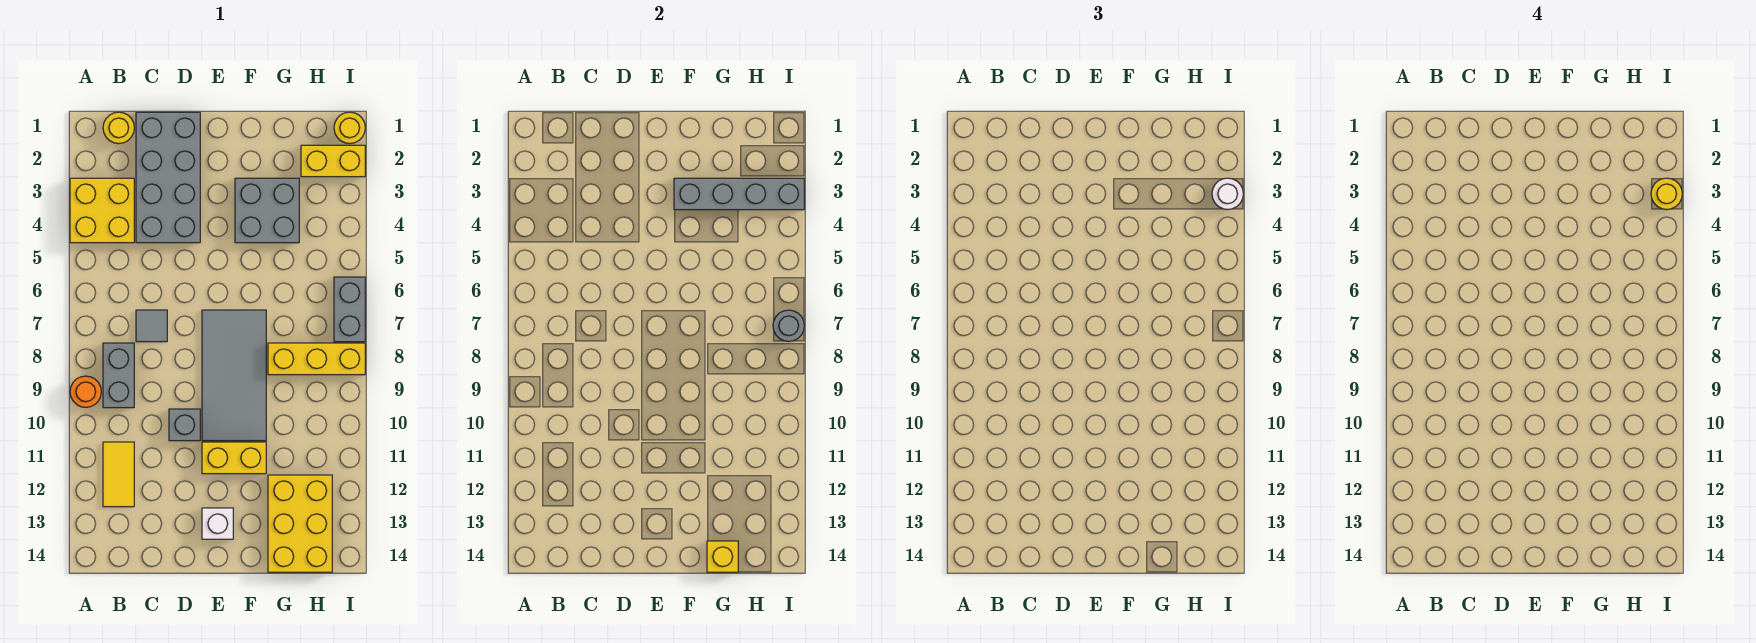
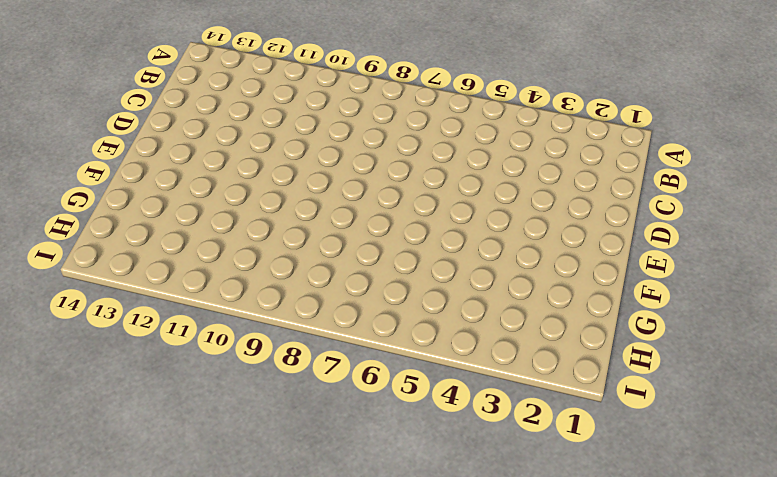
none -> yellow 2x2 brick [70,178,134,243]
none -> orange 1x1 round brick [70,376,101,407]
none -> yellow 1x1 round brick [103,112,134,144]

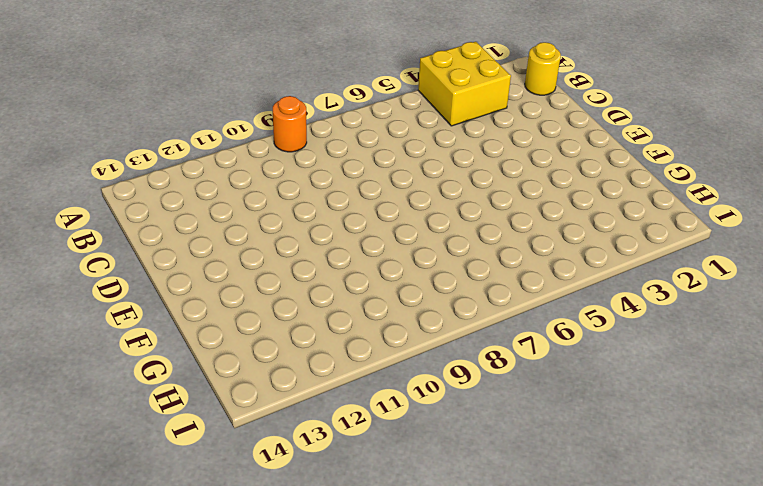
none -> grey 1x2 brick [103,343,134,408]
none -> yellow 1x2 tile [103,442,134,507]
none -> grey 2x4 brick [136,112,200,243]

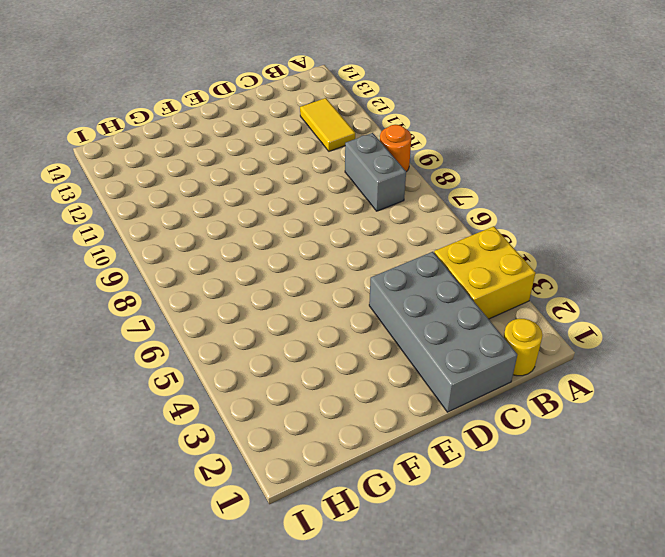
none -> grey 1x1 tile [136,310,167,342]
none -> grey 1x1 brick [169,409,200,441]
none -> grey 2x4 tile [202,310,266,441]

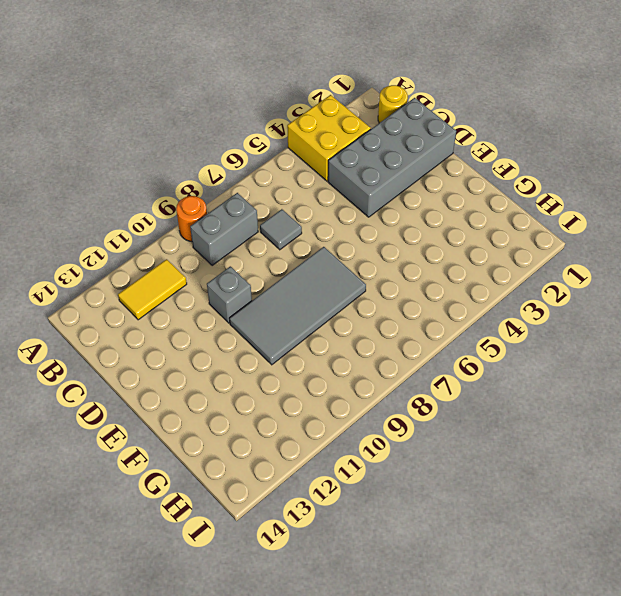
none -> yellow 1x2 brick [202,442,266,474]
none -> white 1x1 brick [202,508,233,539]
none -> grey 2x2 brick [235,178,299,243]

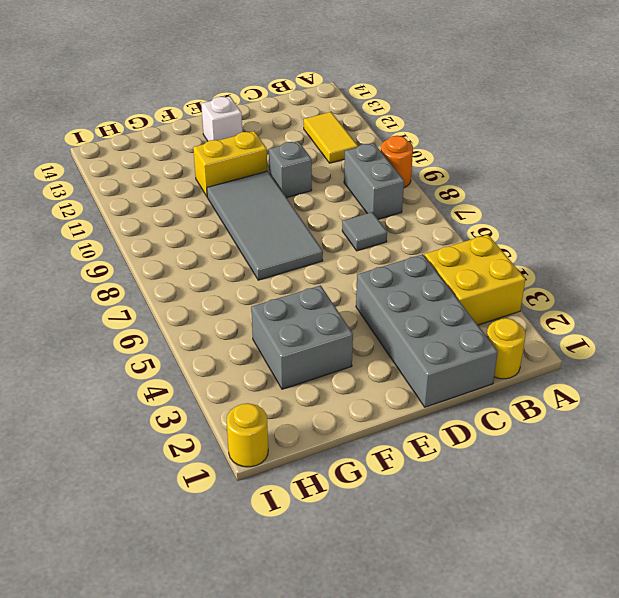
none -> yellow 1x3 brick [268,343,365,375]
none -> yellow 2x3 brick [268,475,332,572]
none -> yellow 1x2 brick [301,145,365,177]

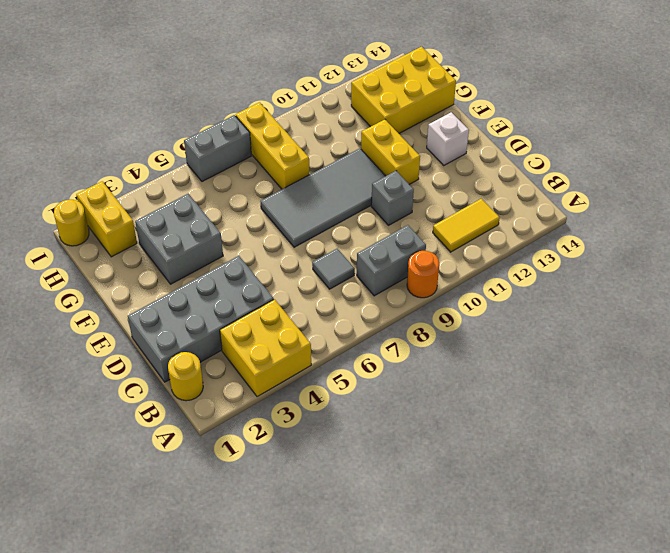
none -> grey 1x4 brick [674,178,804,210]
none -> yellow 1x1 brick [707,541,738,572]
none -> grey 1x1 round brick [773,310,804,342]

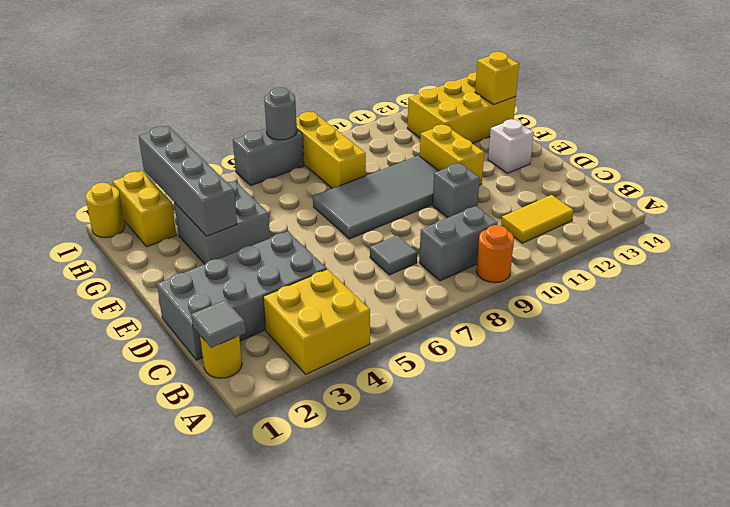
grey 1x1 tile [191,300,246,348] -> none
none -> white 1x1 round brick [1212,178,1243,210]
none -> yellow 1x1 round brick [1651,178,1682,210]

